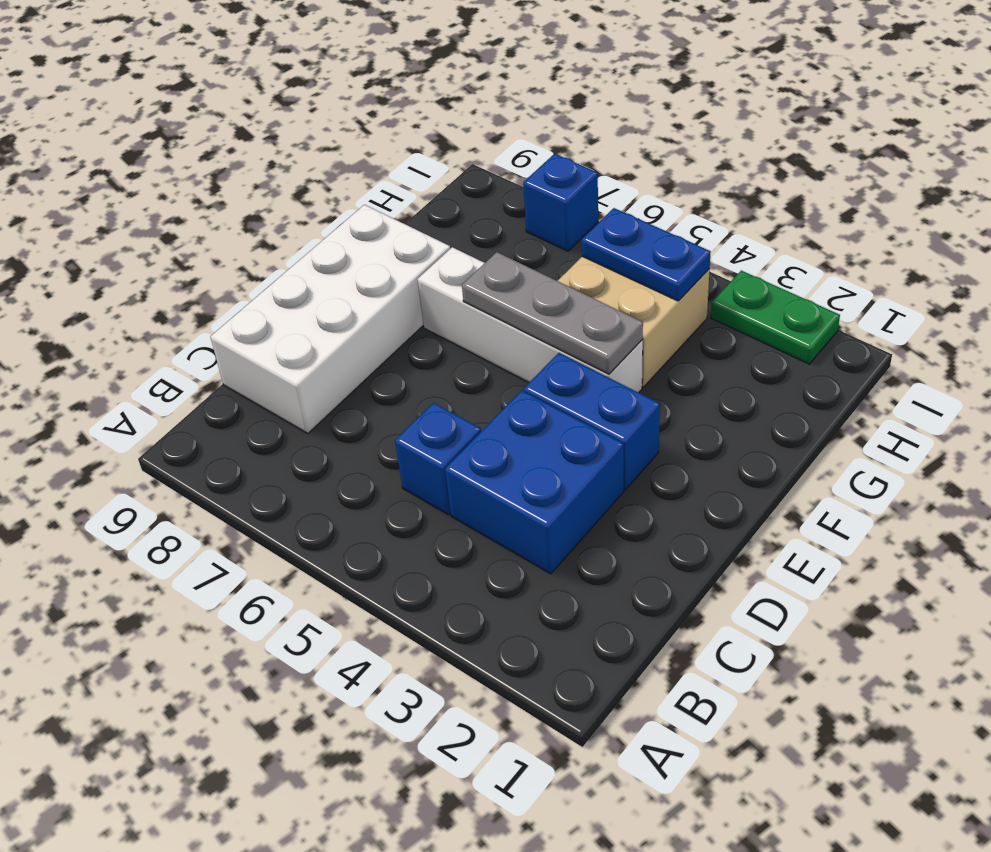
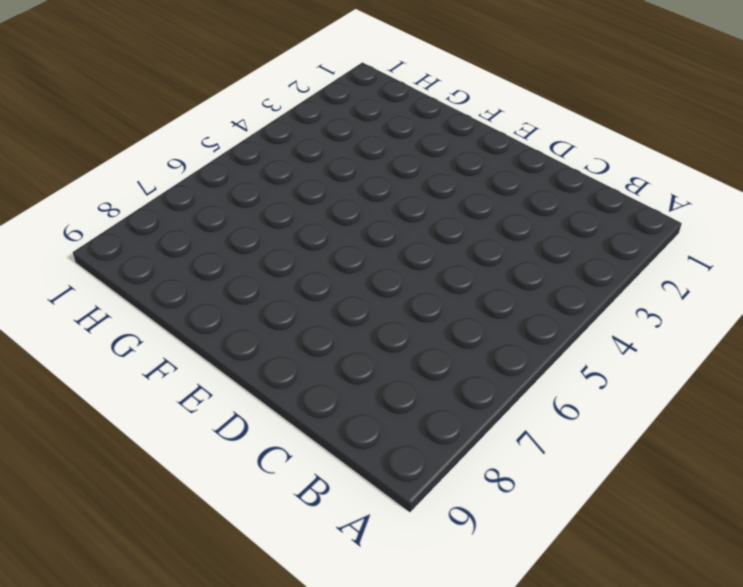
none -> blue 2x2 brick [445,391,624,574]
none -> blue 1x1 brick [395,403,481,515]

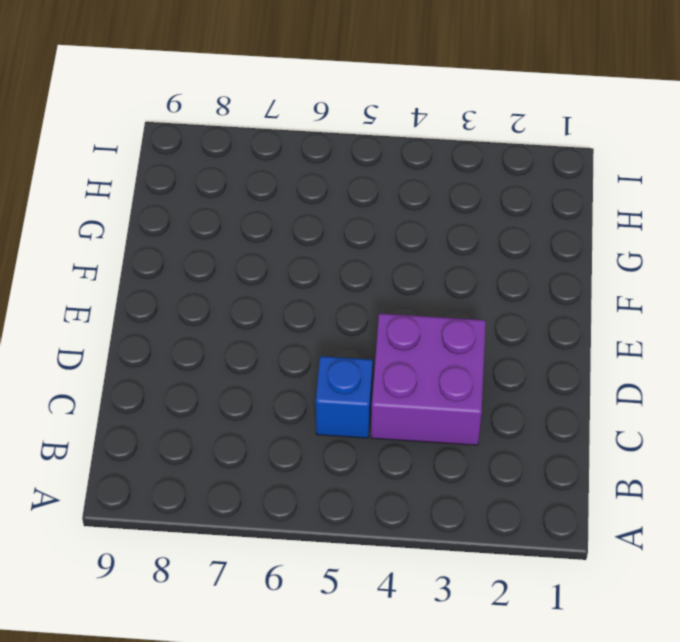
purple 2x2 brick [371,313,486,445] -> blue 2x2 brick [445,391,624,574]
none -> white 2x4 brick [210,205,450,433]
none -> blue 1x2 brick [524,353,660,490]

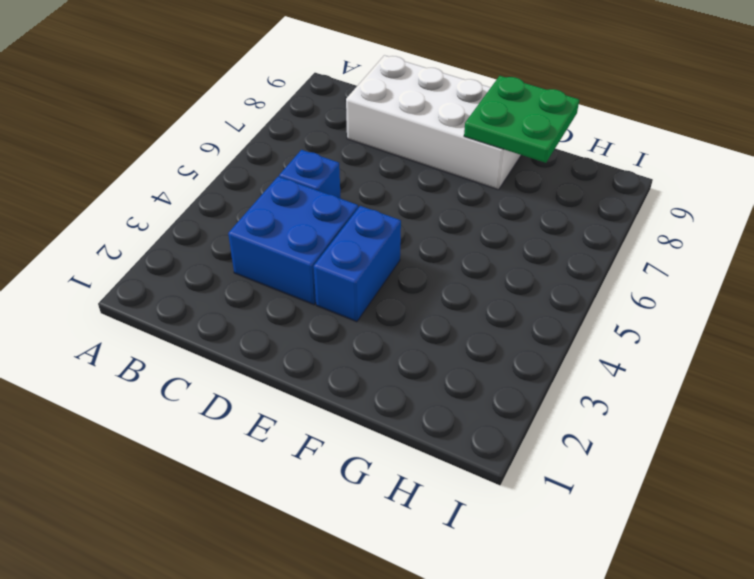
green 2x2 plate [464,76,579,163] -> none
none -> white 1x4 brick [417,247,643,393]
none -> tan 2x2 brick [558,256,710,387]

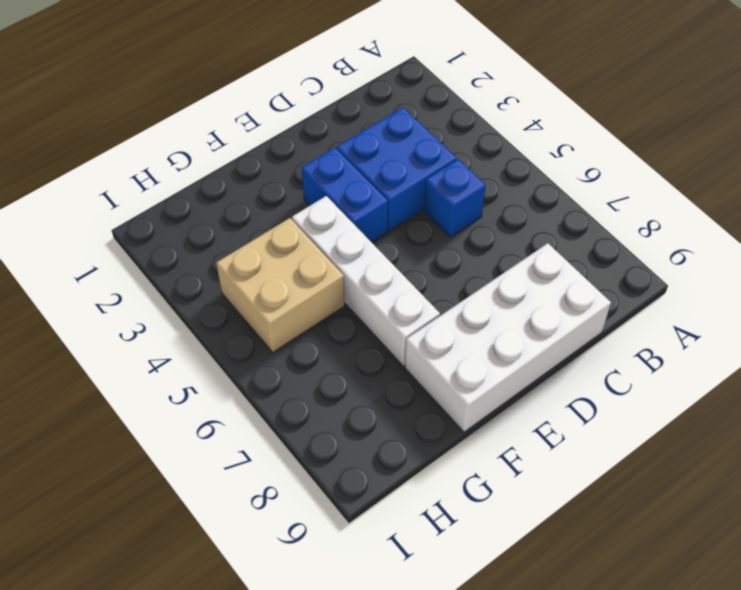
none -> green 1x2 plate [711,271,840,364]
none -> blue 1x1 brick [523,154,598,251]

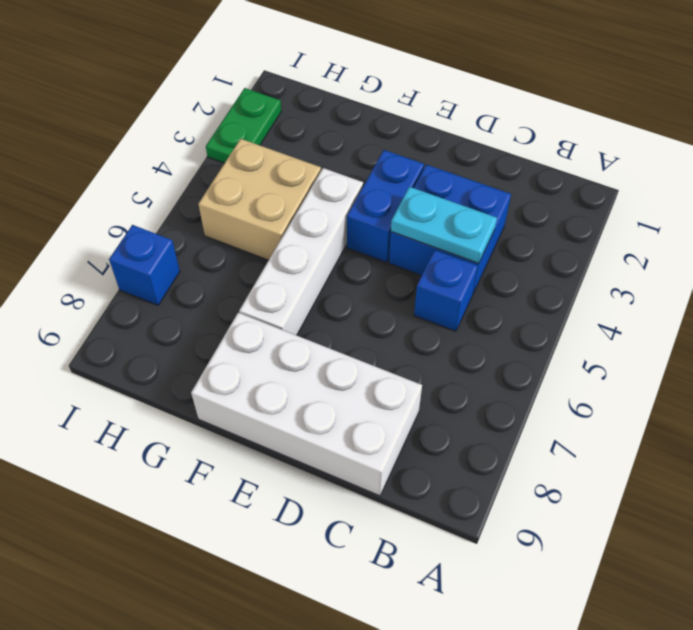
cyan 1x2 plate [391,187,497,263] -> none
none -> grey 1x3 plate [462,252,643,374]
none -> blue 1x2 plate [582,208,711,301]

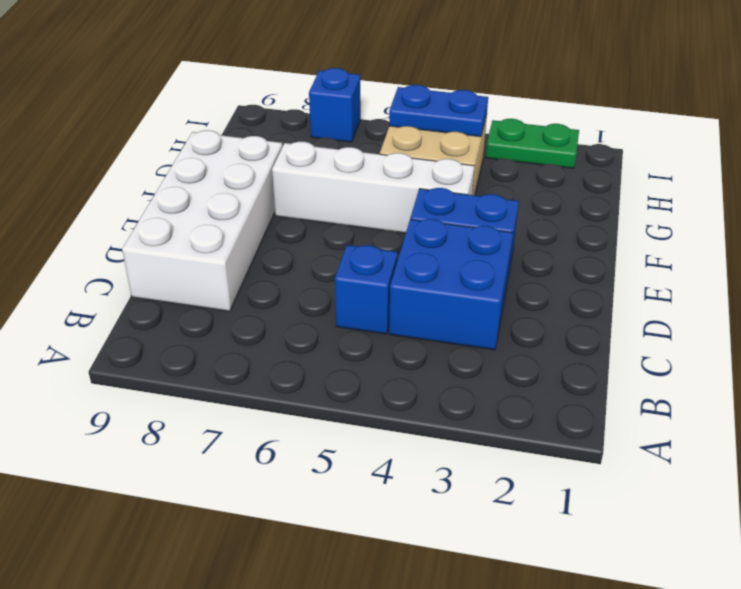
none -> grey 1x3 plate [462,252,643,374]

